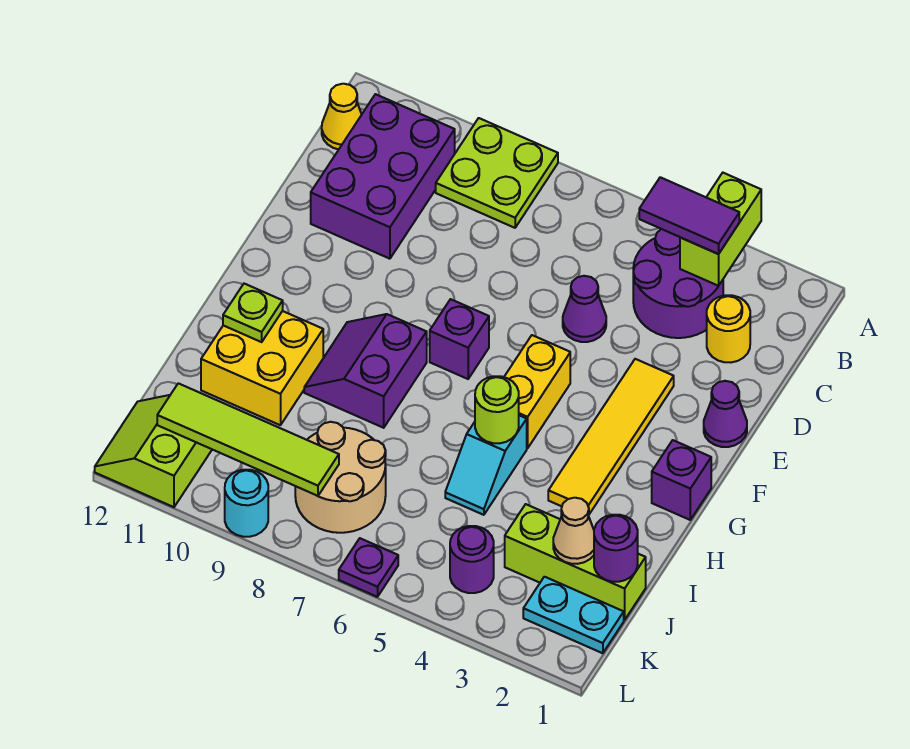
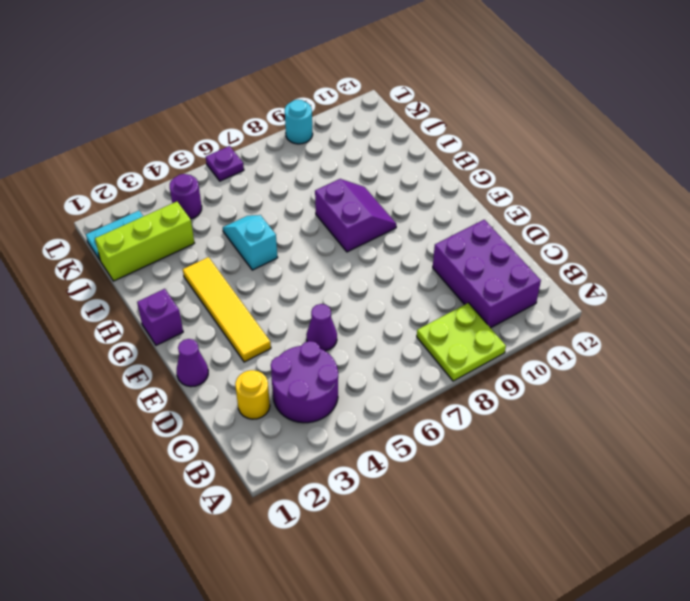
none -> yellow 1x1 cone [322,84,362,149]
none -> yellow 1x2 brick [504,335,570,448]
none -> purple 1x1 brick [430,299,489,379]

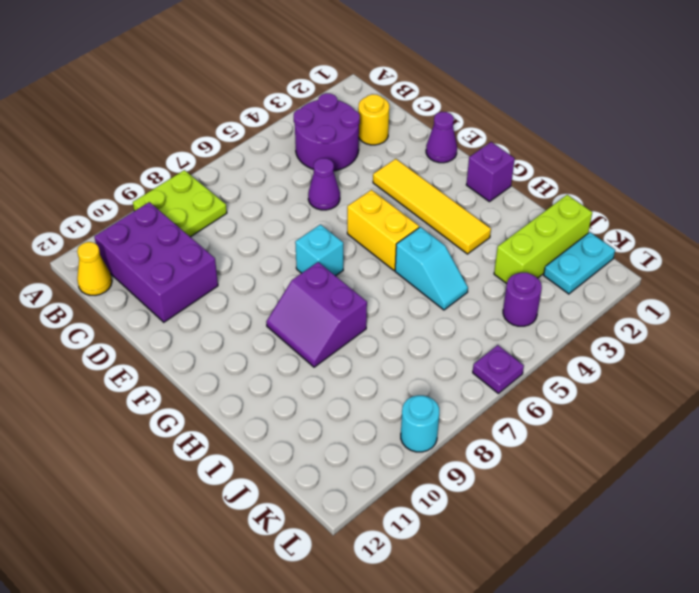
cyan 1x1 brick [295,225,343,276] -> purple 1x1 brick [430,299,489,379]
none -> yellow 2x2 brick [201,311,323,425]
none -> tan 2x2 round brick [295,422,386,533]
none -> lime 2x2 slope [95,395,212,507]

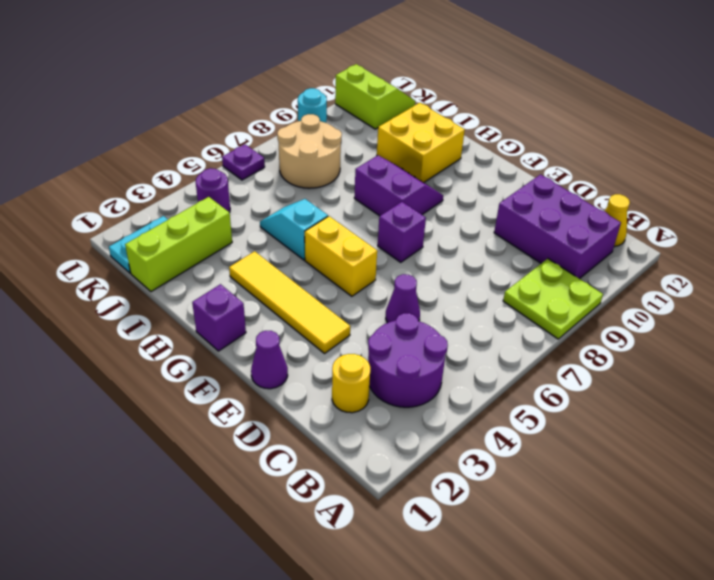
none -> lime 1x2 brick [680,173,761,286]
none -> lime 1x1 round brick [475,376,519,443]
none -> lime 1x1 plate [223,284,283,342]

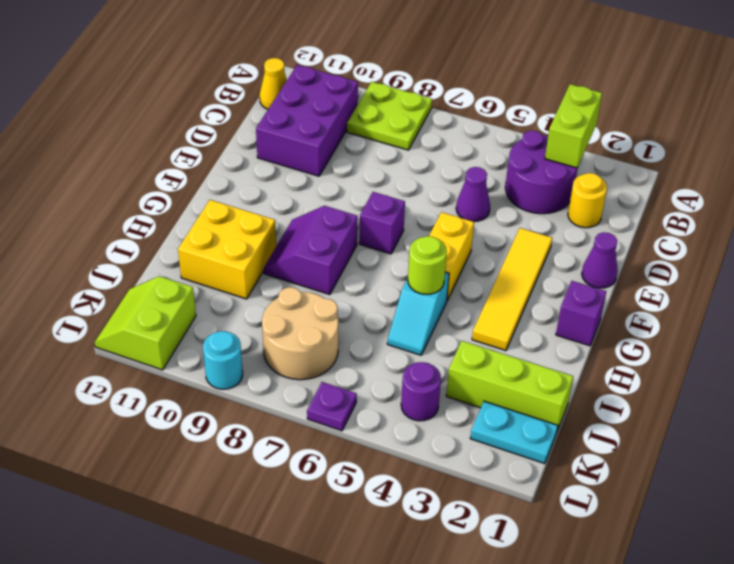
none -> lime 1x1 plate [223,284,283,342]
none -> purple 1x1 round brick [594,515,638,582]
none -> tan 1x1 cone [553,498,594,564]

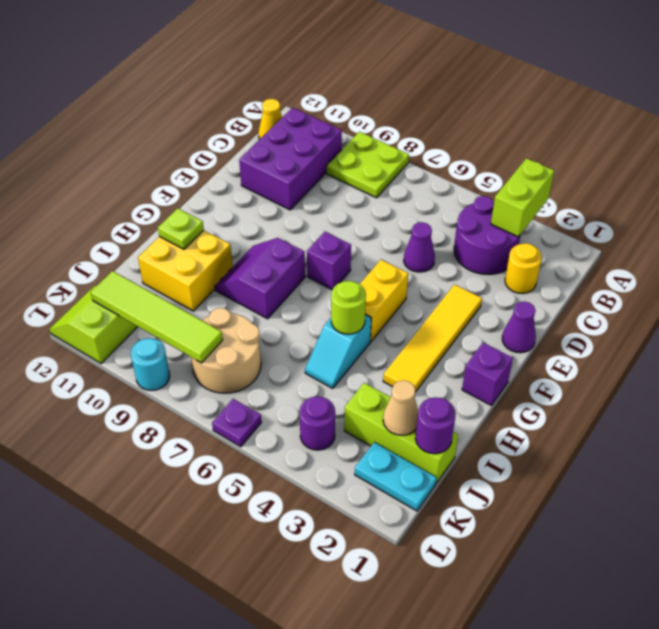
none -> purple 1x2 tile [639,177,739,254]

